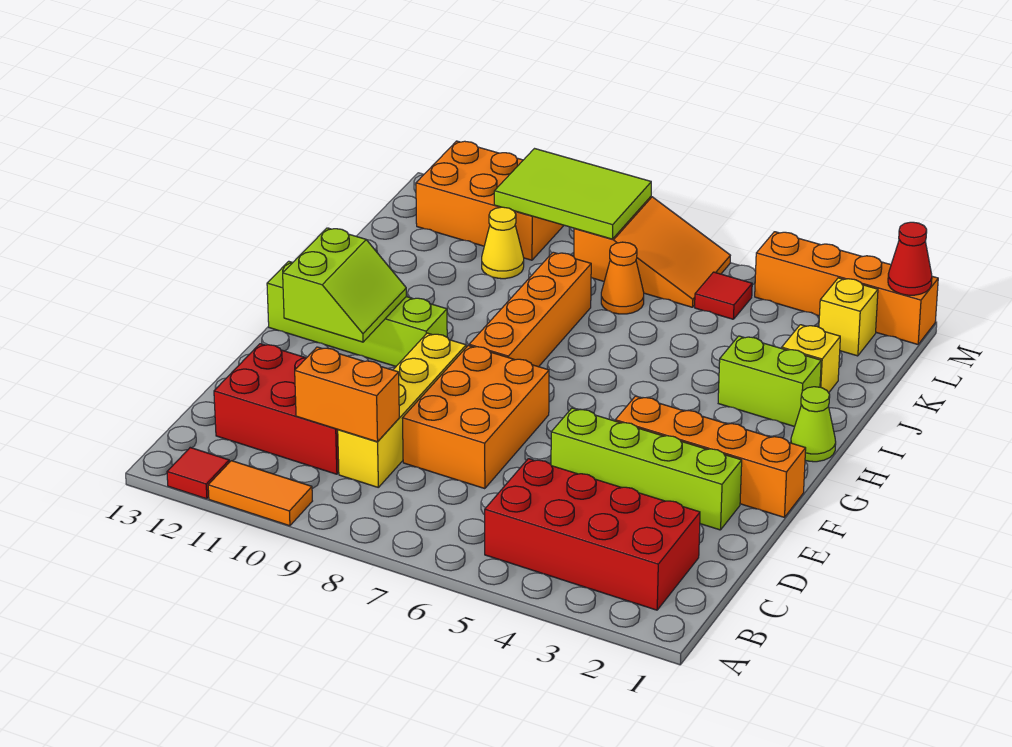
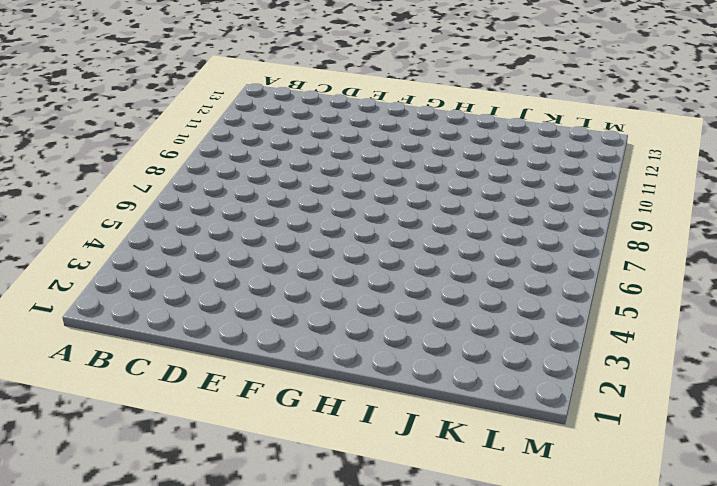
none -> orange 1x2 tile [208,461,312,526]
none -> red 1x1 tile [167,448,229,499]
none -> red 2x4 brick [485,459,700,610]

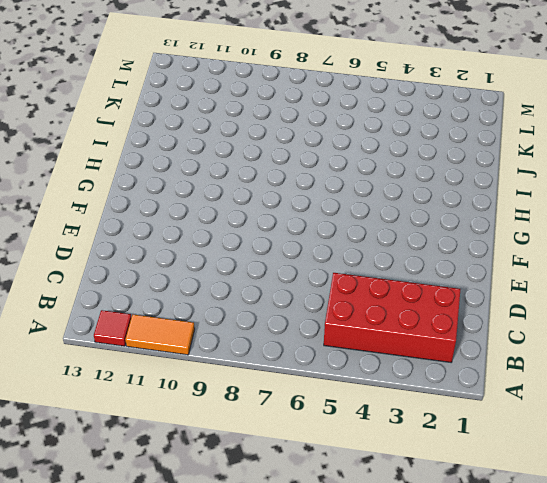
none -> yellow 1x4 brick [338,333,466,487]
none -> red 2x3 brick [214,344,339,474]
none -> orange 2x3 brick [402,346,549,489]

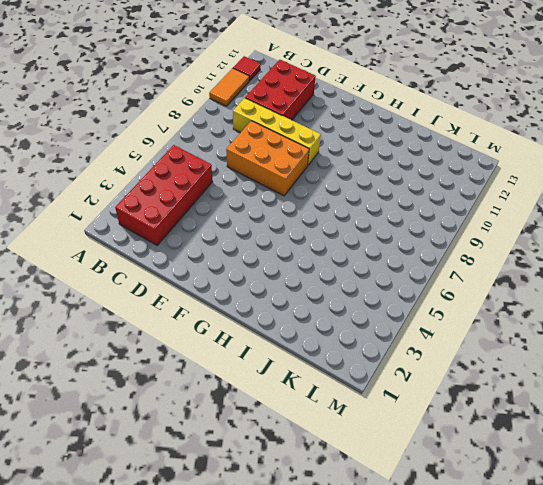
none -> lime 1x4 brick [551,408,742,530]
none -> orange 1x4 brick [615,396,806,517]
none -> orange 1x4 brick [469,252,591,367]

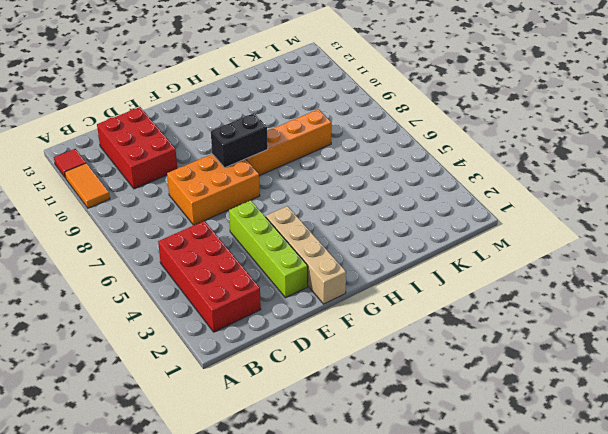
tan 1x4 brick [266,206,346,304] -> orange 1x4 brick [615,396,806,517]
black 1x2 brick [211,113,268,168] -> none
none -> yellow 1x4 brick [338,333,466,487]
none -> lime 1x4 brick [267,261,447,366]
none -> lime 1x1 cone [791,387,836,462]

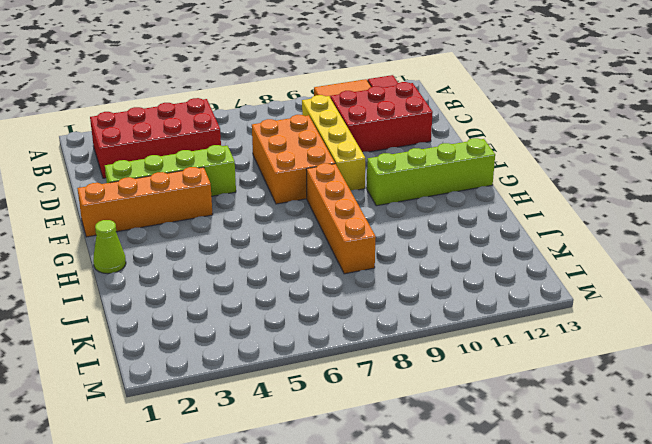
none -> lime 1x2 brick [718,336,821,427]
none -> yellow 1x1 brick [782,325,840,393]
none -> orange 1x1 cone [601,242,644,314]

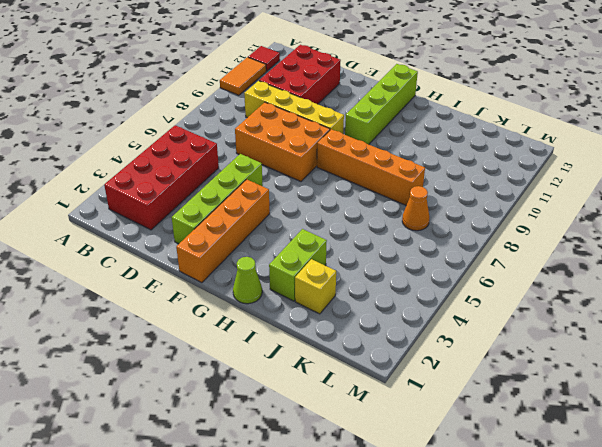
none -> yellow 1x1 cone [482,207,524,279]
none -> yellow 1x1 brick [819,278,878,356]
none -> red 1x1 tile [695,272,752,319]

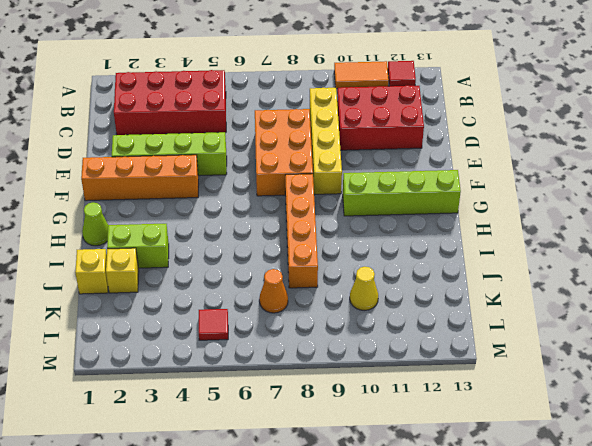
yellow 1x1 brick [75,249,108,294] -> yellow 1x1 brick moved to [819,278,878,356]
none -> orange 2x3 slope [574,197,730,307]
none -> orange 2x3 brick [416,141,564,260]
none -> orange 1x4 brick [755,232,938,344]

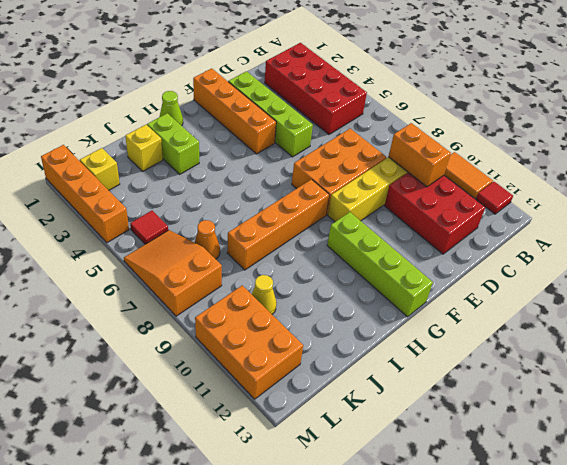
none -> lime 2x2 slope [283,228,406,342]
none -> lime 2x3 tile [494,149,651,239]
none -> red 1x1 cone [888,222,932,295]

